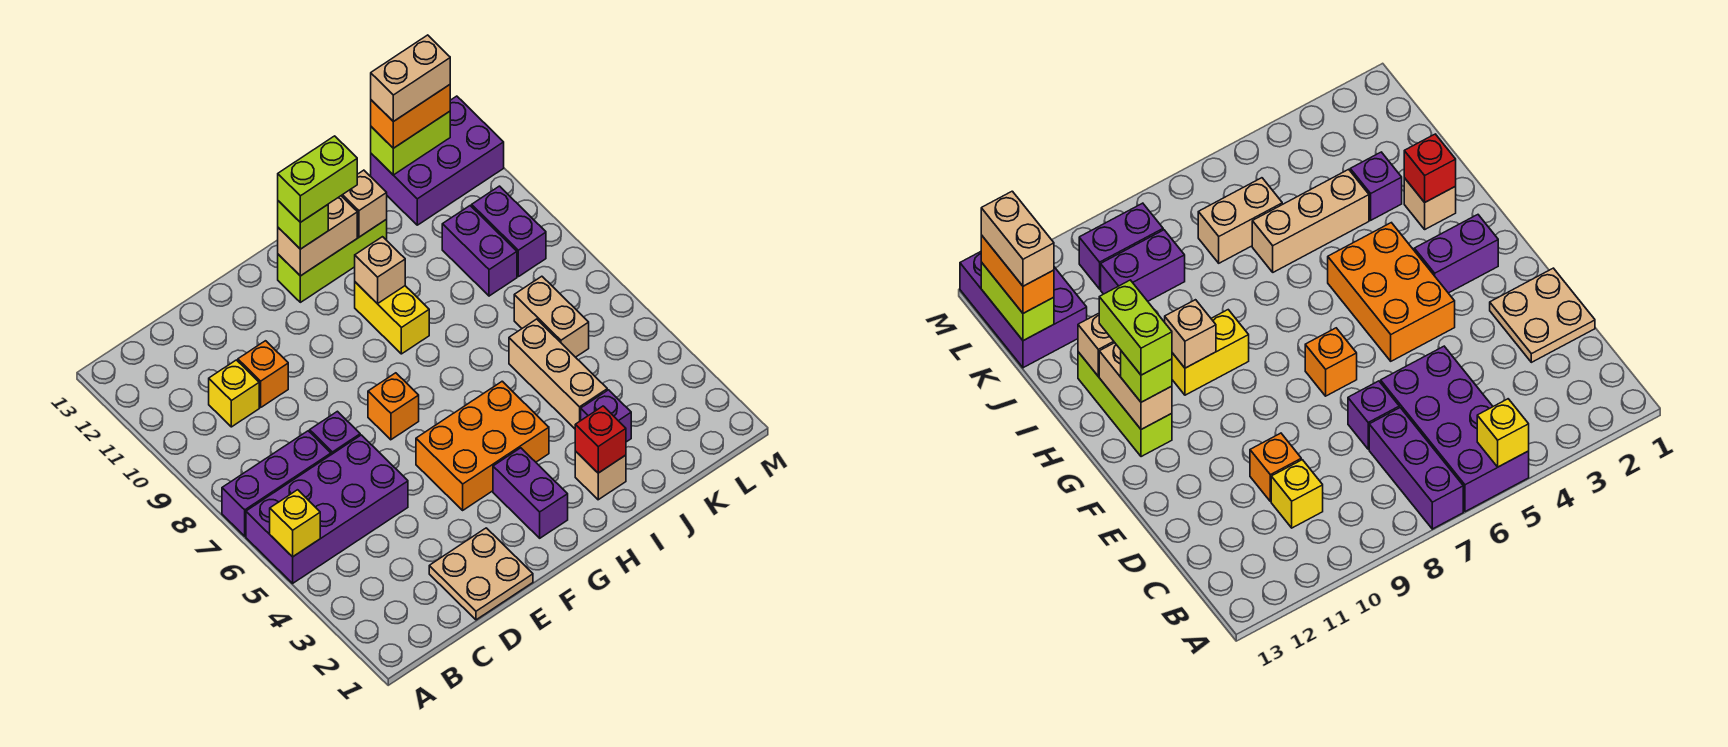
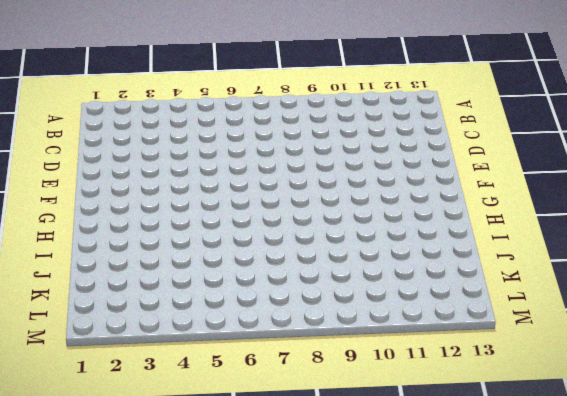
none -> purple 2x4 brick [246,435,408,583]
none -> purple 1x3 brick [222,431,331,536]
none -> yellow 1x1 brick [209,360,259,427]

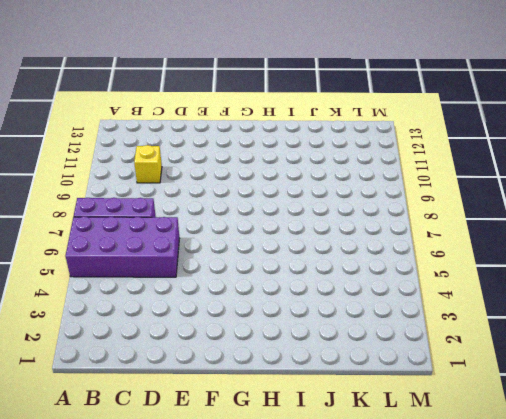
none -> tan 2x2 plate [429,528,533,620]
none -> purple 1x1 brick [310,411,360,455]
none -> orange 1x1 brick [238,341,288,407]

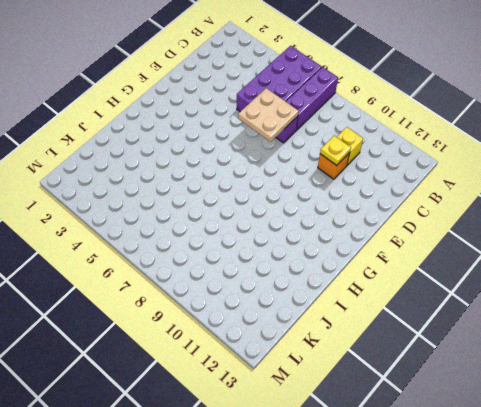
tan 2x2 plate [238,88,299,142] -> tan 2x2 plate moved to [429,528,533,620]
yellow 1x1 plate [320,136,351,165] -> none
none -> orange 2x3 brick [416,381,549,510]
none -> orange 1x1 brick [368,373,419,440]
none -> purple 1x2 brick [493,448,568,538]

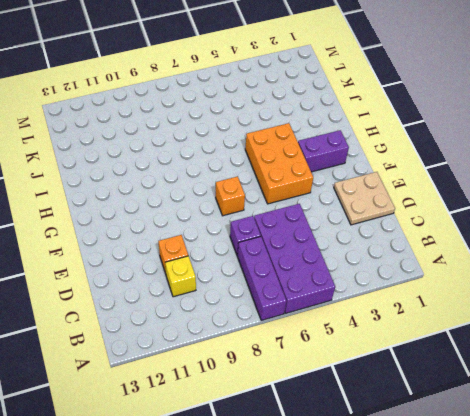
none -> lime 1x3 brick [278,219,387,302]
none -> yellow 1x2 brick [355,282,429,354]
none -> tan 1x1 brick [575,451,626,500]

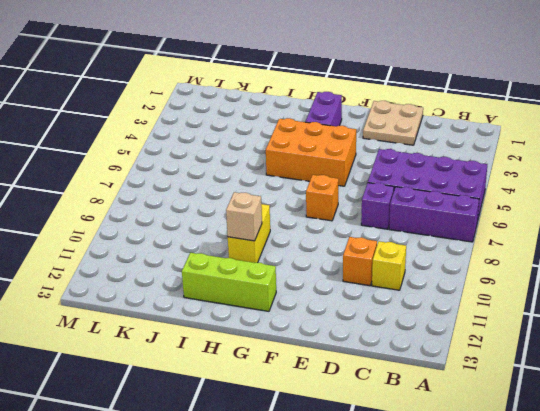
none -> tan 1x1 brick [575,451,626,500]
none -> purple 1x1 brick [581,390,631,442]
none -> tan 1x3 brick [509,319,607,429]

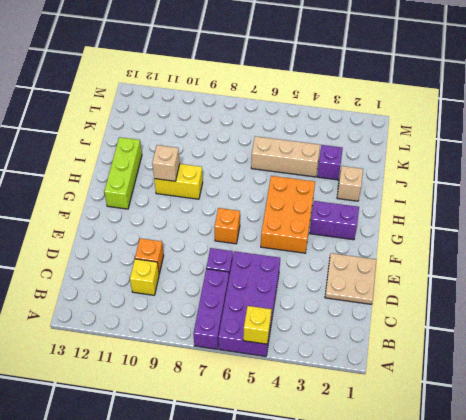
none -> tan 1x2 brick [514,276,589,357]
none -> purple 1x2 brick [442,206,517,296]
none -> purple 2x3 brick [371,96,504,225]

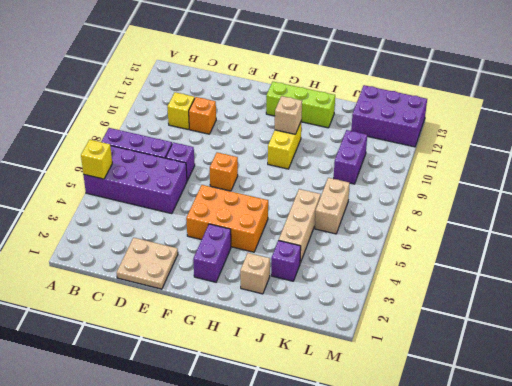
none -> purple 1x2 brick [472,186,546,277]
none -> tan 1x2 brick [278,196,357,276]
none -> red 1x1 brick [575,406,626,473]

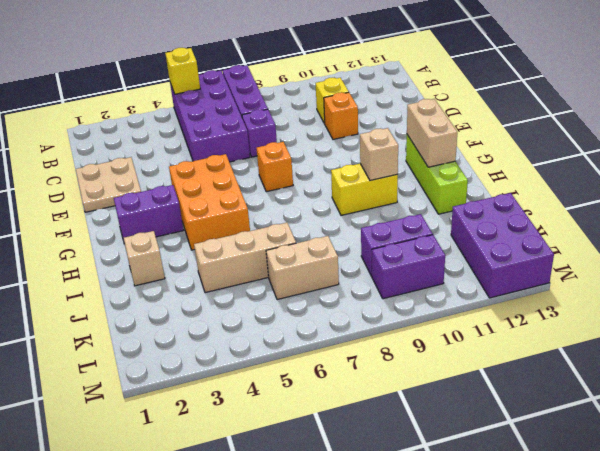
none -> purple 1x1 brick [581,390,631,442]
none -> red 1x1 brick [575,406,626,473]
none -> tan 1x1 brick [341,170,387,237]

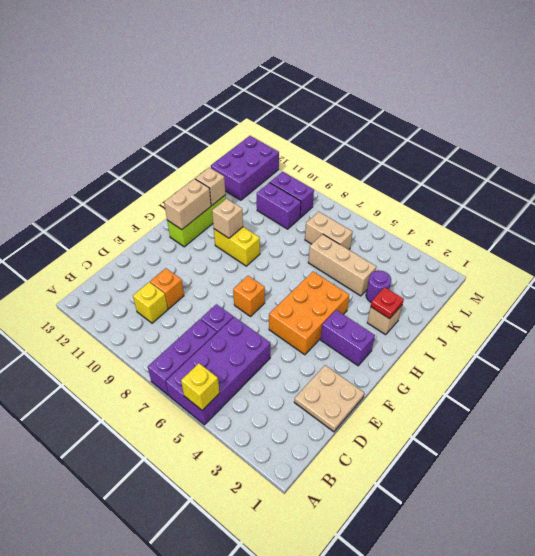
red 1x1 plate [371,287,404,319] -> red 1x1 brick [575,406,626,473]
purple 1x1 round brick [366,271,391,302] -> purple 1x1 brick [581,390,631,442]
none -> lime 1x2 brick [371,111,450,175]
none -> lime 1x1 brick [278,201,328,249]
none -> orange 1x2 brick [371,85,450,148]

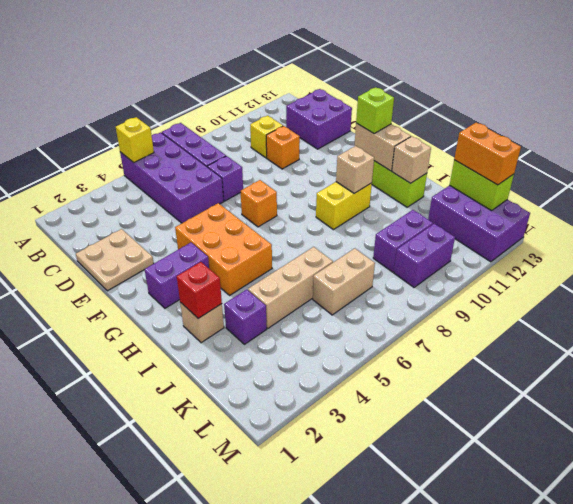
purple 2x2 brick [286,89,352,149] -> none
none -> lime 1x2 brick [278,136,357,222]
none -> tan 1x2 brick [371,35,450,122]

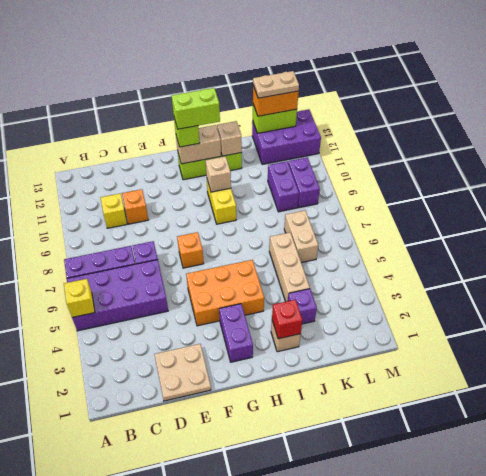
tan 1x2 plate [253,71,299,98] -> tan 1x2 brick [371,35,450,122]

